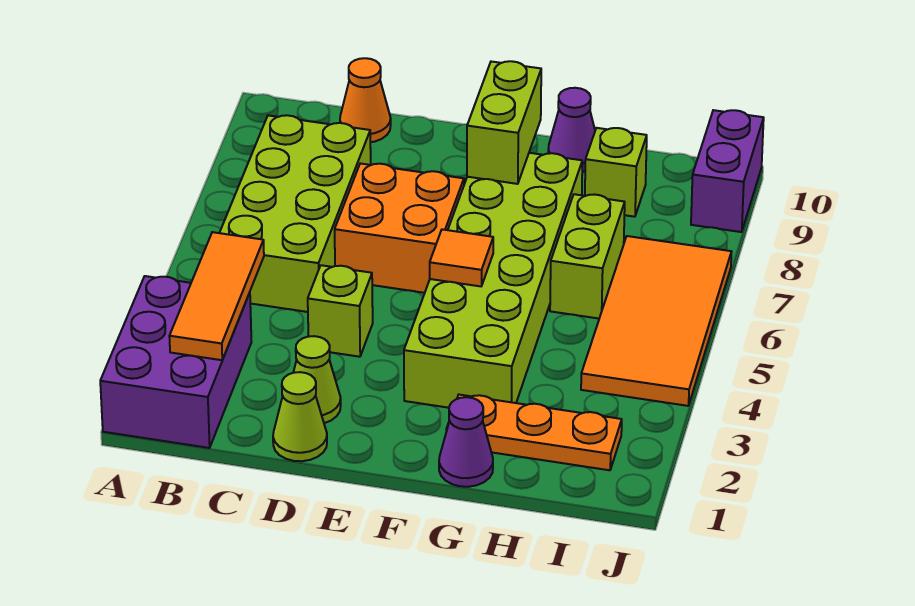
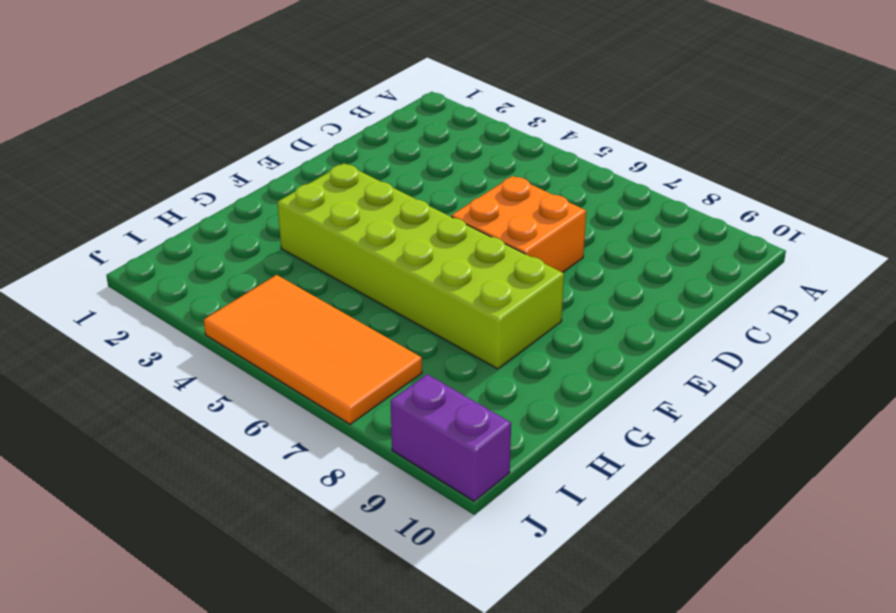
none -> purple 2x3 brick [100,276,251,448]
none -> lime 2x4 brick [220,115,371,312]
none -> orange 1x1 cone [340,58,391,142]

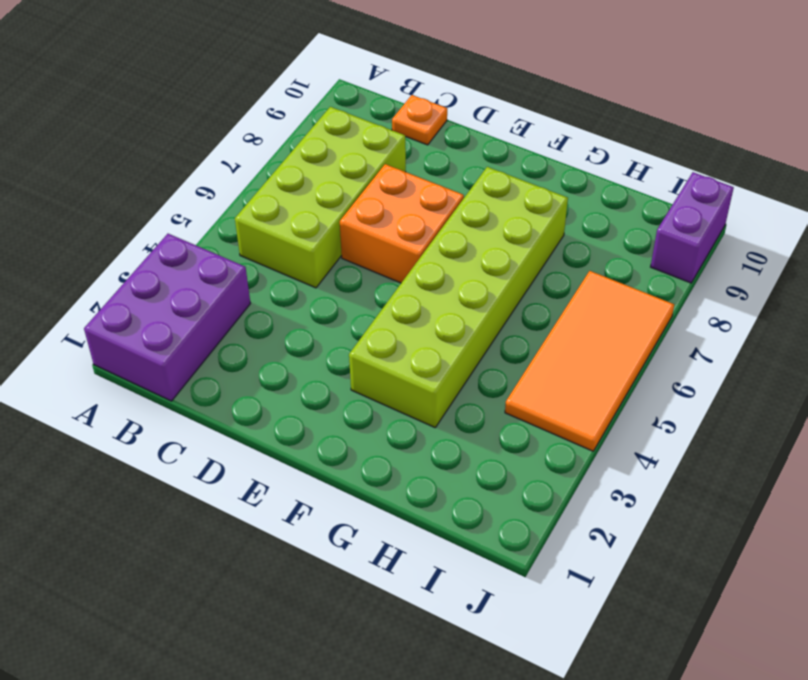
orange 1x1 plate [392,95,447,145] -> orange 1x1 cone [340,58,391,142]
none -> lime 1x1 cone [273,372,327,461]
none -> lime 1x1 cone [293,336,341,423]
none -> lime 1x1 brick [308,265,373,357]

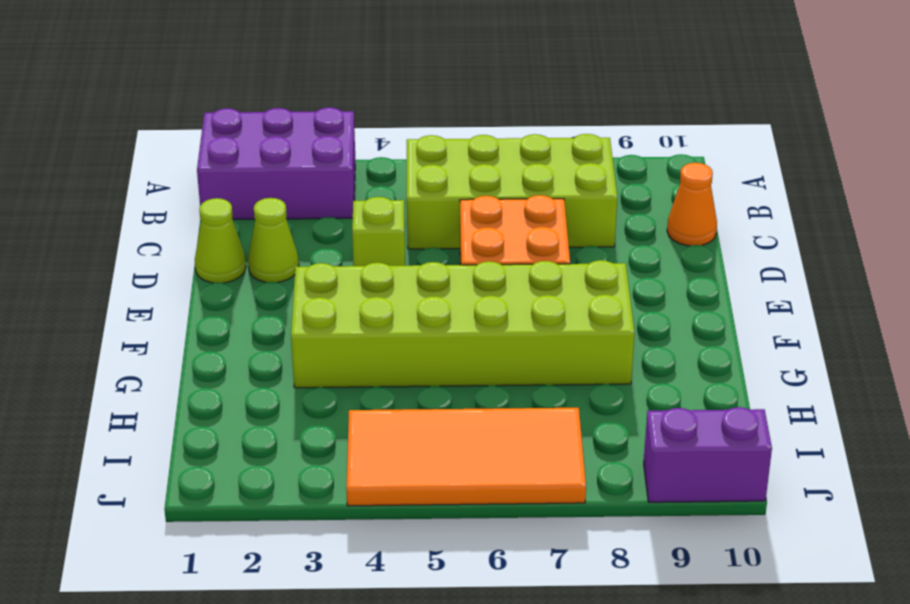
none -> purple 1x1 cone [439,397,493,487]
none -> orange 1x3 plate [446,395,622,470]
none -> purple 1x1 cone [548,88,595,172]

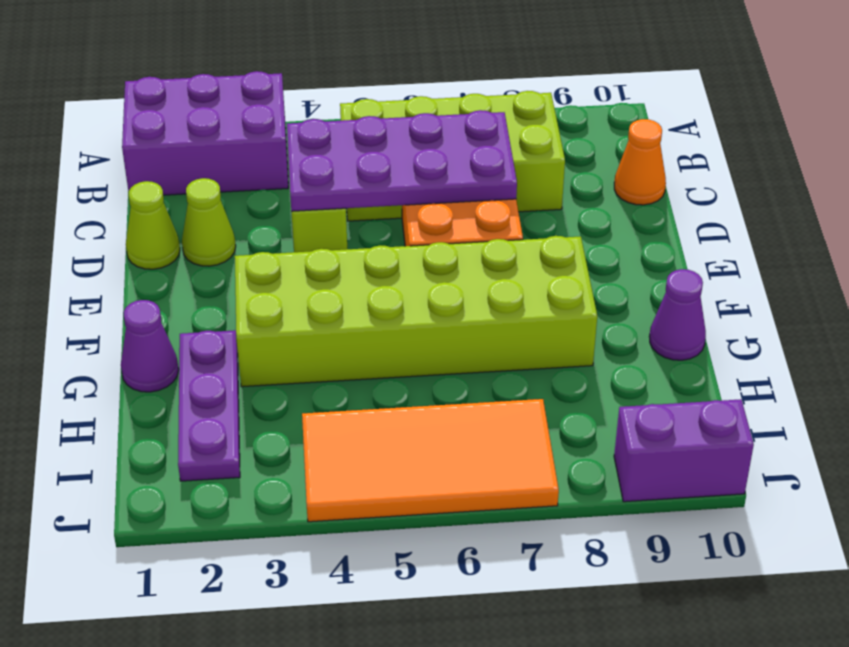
purple 2x4 plate [287,110,517,211] -> none
purple 1x3 plate [178,330,240,481] -> orange 1x3 plate [446,395,622,470]
none -> lime 1x2 brick [550,194,625,319]
none -> lime 1x1 brick [585,128,647,217]
none -> orange 1x3 tile [169,232,264,360]

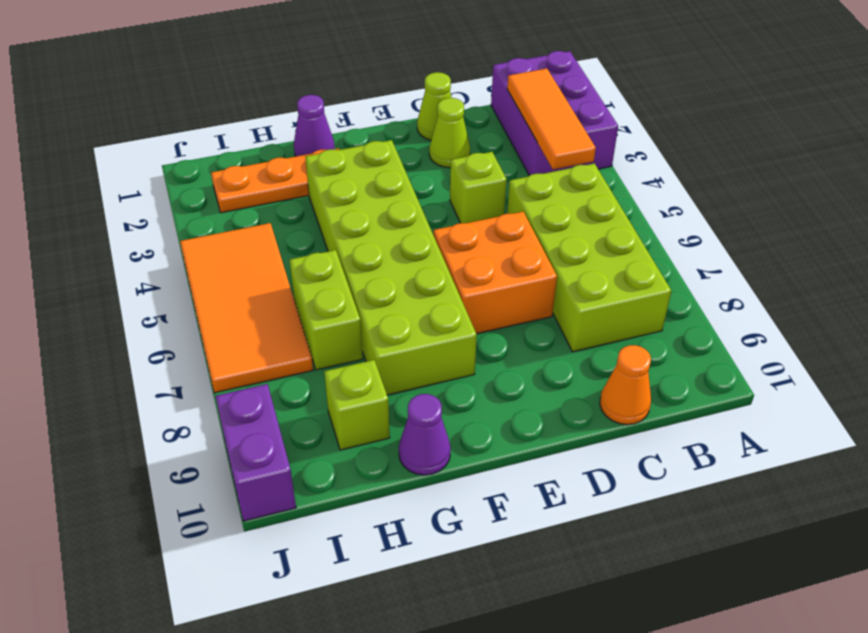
none -> orange 1x1 tile [430,229,493,286]
none -> lime 1x2 brick [467,61,541,184]

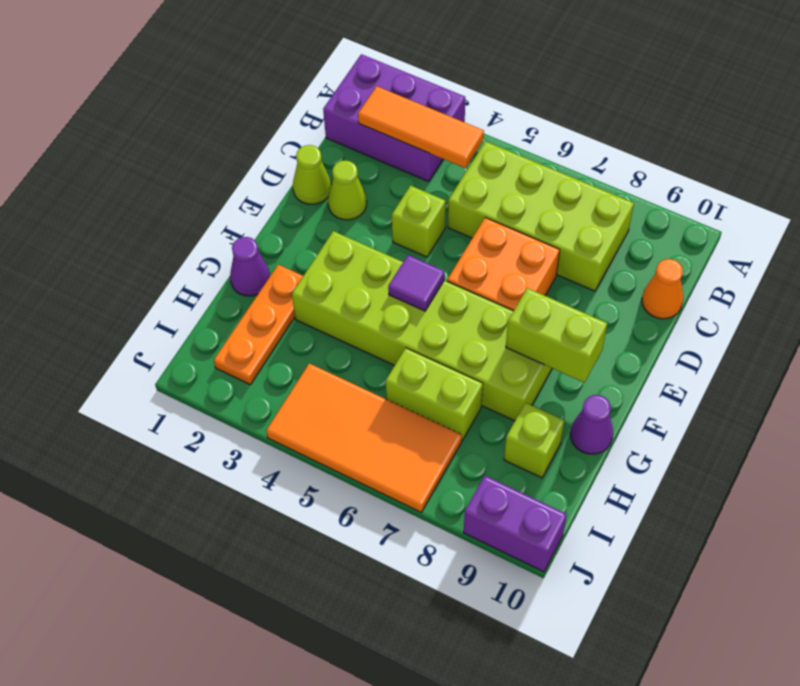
purple 1x1 tile [388,255,445,311] -> orange 1x1 tile [430,229,493,286]

